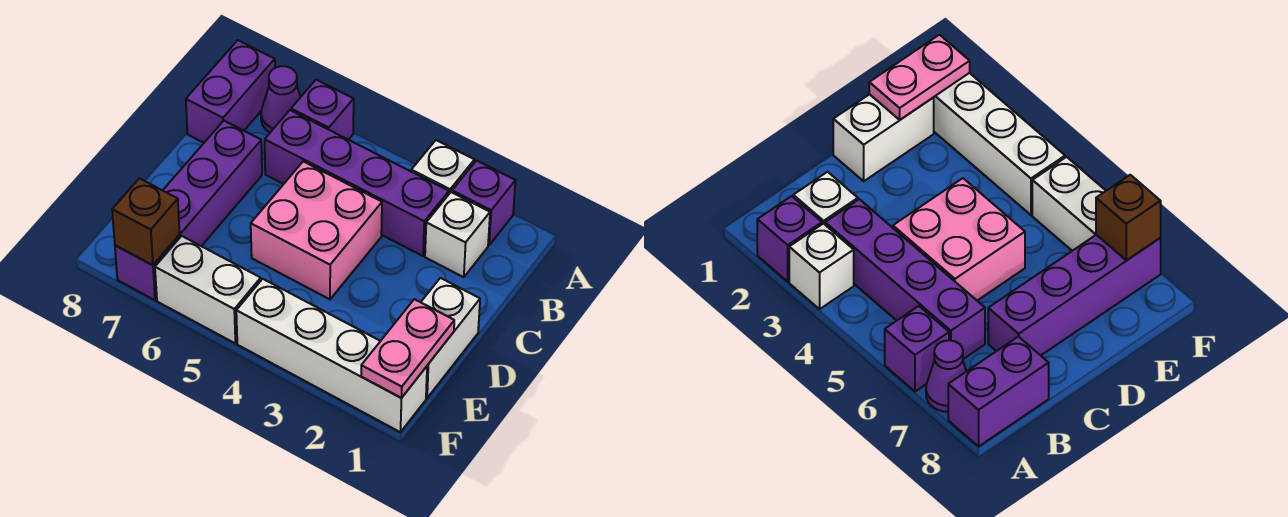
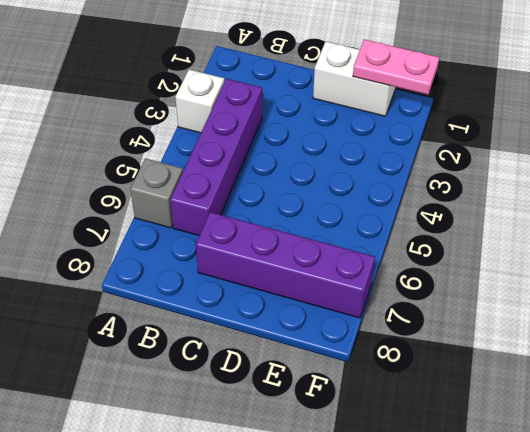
grey 1x1 brick [130,158,183,228] -> purple 1x1 brick [291,80,354,140]
none -> purple 1x1 brick [452,161,515,245]
none -> purple 1x1 cone [261,66,300,133]
none -> purple 1x2 brick [186,40,275,143]

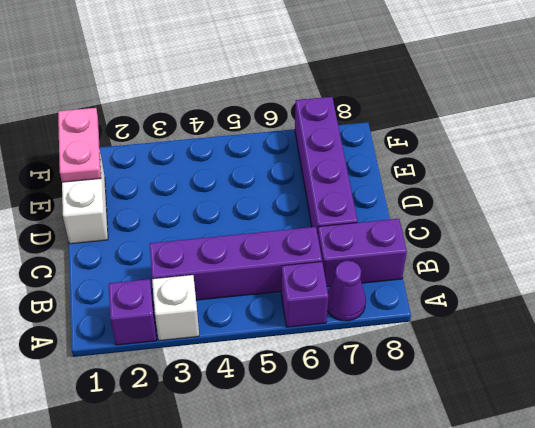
purple 1x2 brick [318,219,407,287] -> purple 1x2 brick turned to [186,40,275,143]
none -> white 1x1 brick [425,192,490,277]
none -> pink 2x2 brick [251,161,382,299]
none -> white 1x4 brick [236,279,427,432]

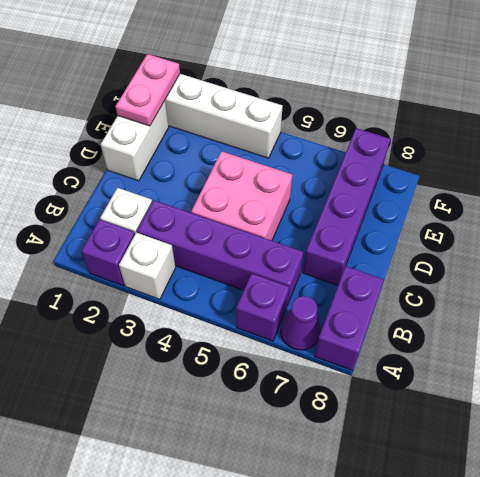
none -> white 1x2 brick [155,236,261,343]
none -> brown 1x1 brick [112,178,180,265]

